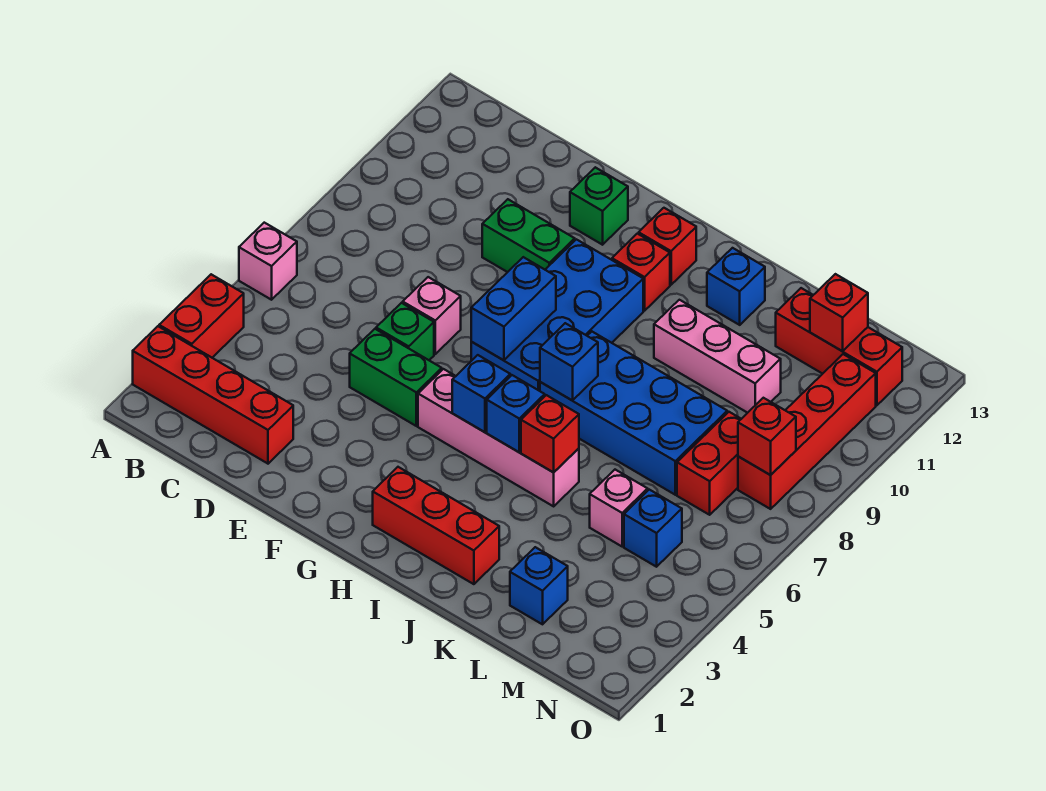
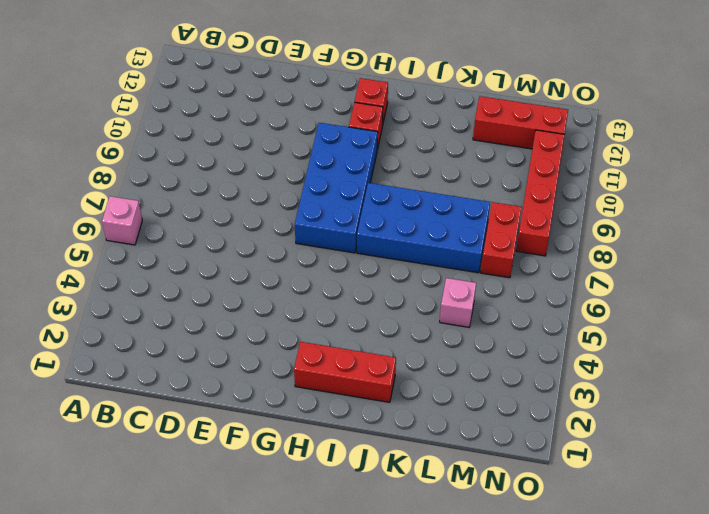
none -> red 1x4 brick [133,326,293,464]
none -> red 1x2 brick [159,274,244,358]
none -> green 1x2 brick [350,329,442,426]

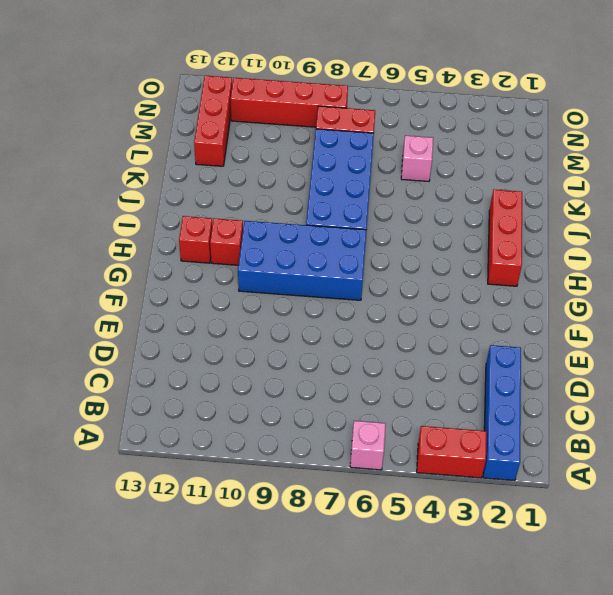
blue 1x4 brick [483,345,521,481] -> red 1x4 brick [133,326,293,464]
none -> green 1x2 brick [350,329,442,426]
none -> green 1x1 brick [376,303,434,360]
none -> pink 1x1 brick [403,277,461,354]

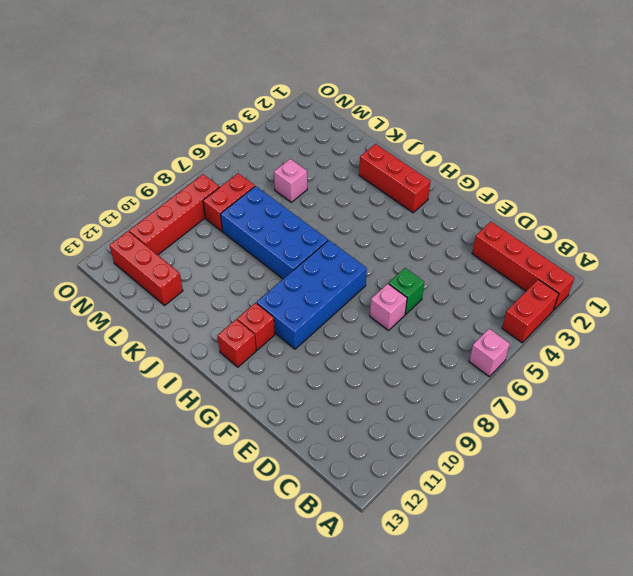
none -> green 1x2 brick [350,329,442,426]
none -> green 1x2 brick [482,199,575,272]
none -> green 1x1 brick [570,167,628,245]

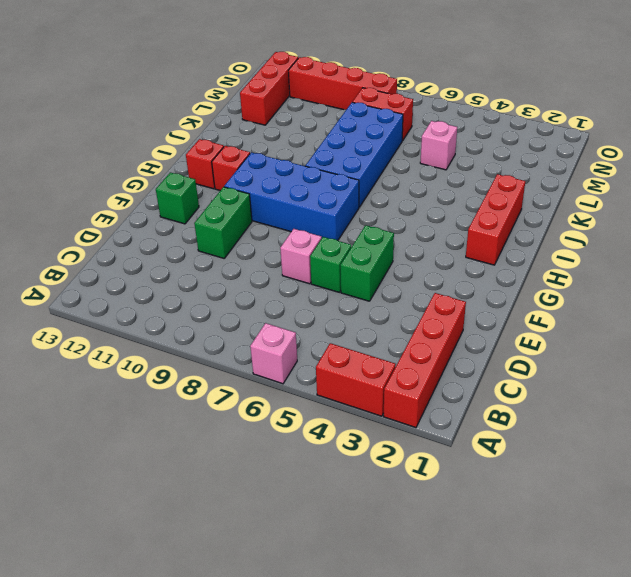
none -> pink 1x4 brick [418,369,579,506]
none -> pink 1x3 brick [654,300,781,413]
none -> blue 1x1 brick [707,248,765,325]

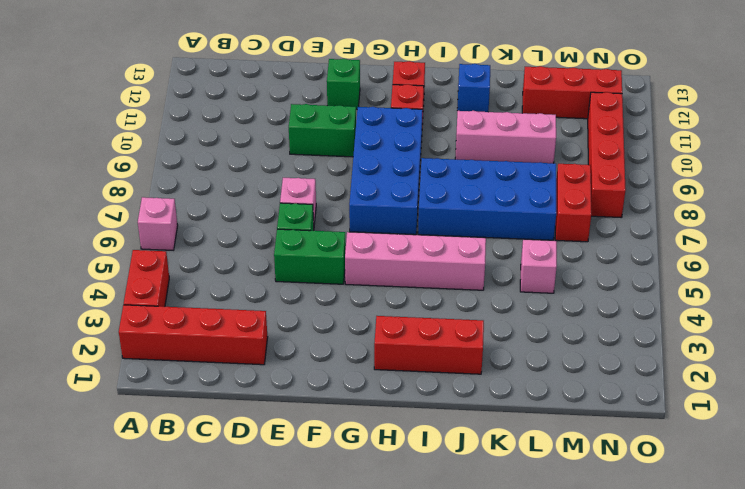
none -> blue 1x1 brick [510,547,568,624]
none -> blue 1x1 brick [624,490,682,567]
none -> blue 1x2 brick [471,257,556,360]

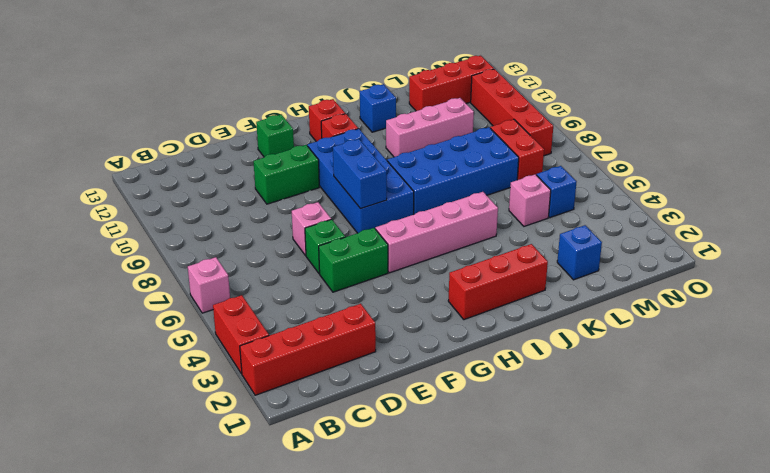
none -> blue 1x1 brick [452,355,510,432]
none -> blue 1x1 brick [487,375,545,452]
none -> blue 1x1 brick [540,323,598,400]

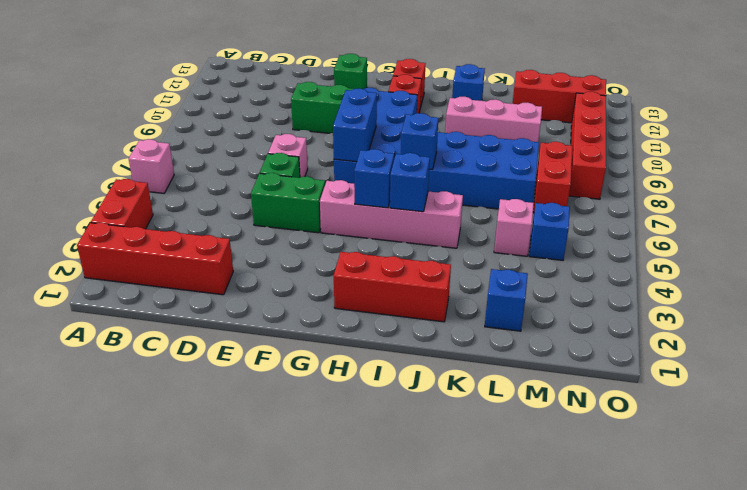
none -> red 1x1 brick [521,395,579,472]
none -> red 1x1 brick [810,274,868,351]
none -> red 1x1 brick [738,398,796,475]

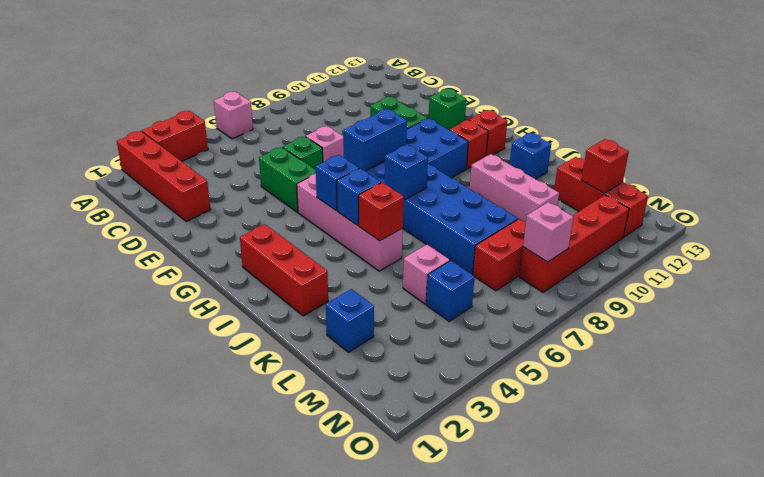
pink 1x1 brick [523,202,574,262] -> red 1x1 brick [738,398,796,475]

